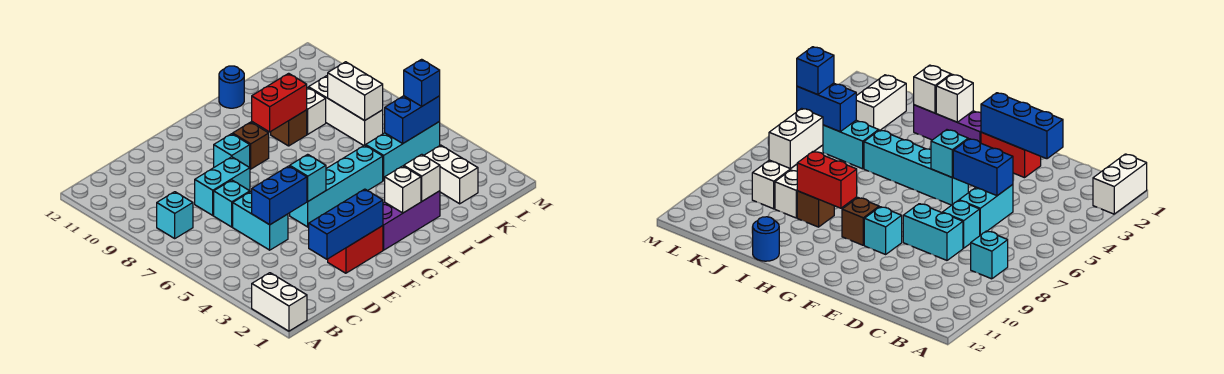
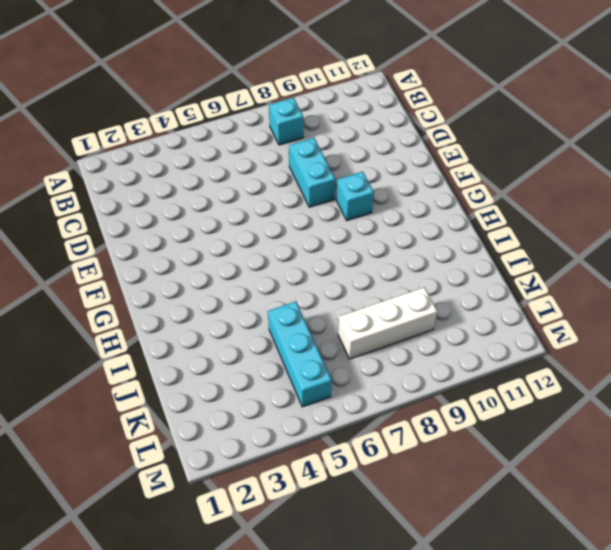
none -> white 1x2 brick [252,273,307,331]
none -> cyan 1x2 brick [233,192,288,250]
none -> cyan 1x1 brick [214,180,250,227]

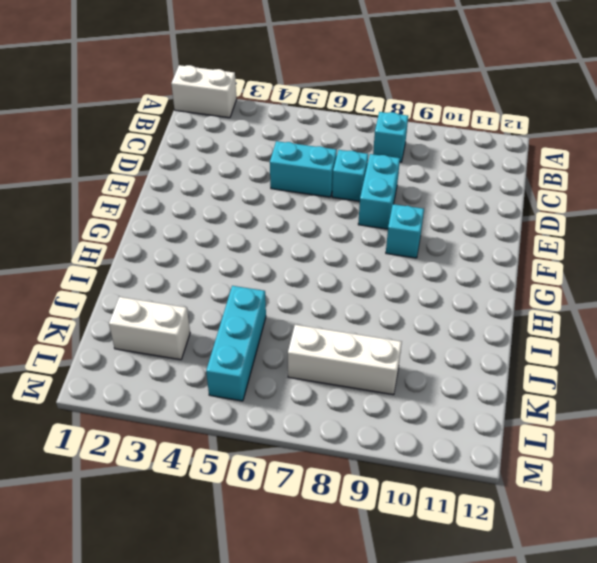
none -> red 1x2 brick [328,226,383,273]
none -> cyan 1x4 brick [290,145,383,227]
none -> purple 1x3 brick [383,191,440,250]

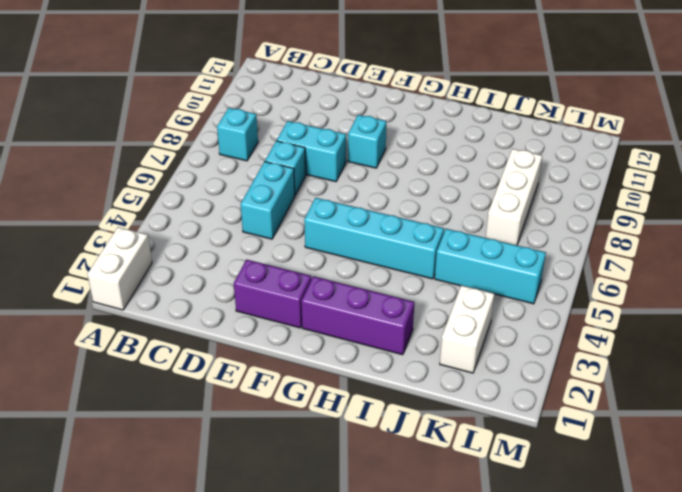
purple 1x2 brick [234,260,311,328] -> red 1x2 brick [328,226,383,273]
none -> brown 1x1 brick [233,122,269,169]
none -> brown 1x1 brick [271,110,307,146]
none -> blue 1x1 round brick [219,66,244,108]

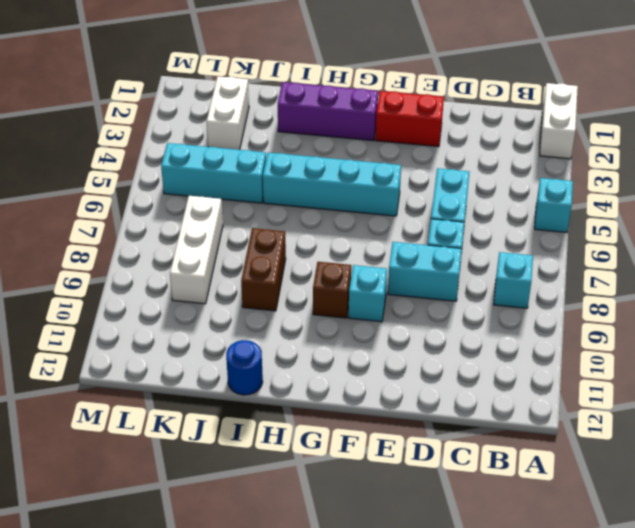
cyan 1x1 brick [535,178,573,233] -> cyan 1x1 brick moved to [290,154,326,201]
brown 1x2 brick [241,228,286,311] -> brown 1x1 brick [271,110,307,146]
none -> white 1x1 brick [307,87,326,134]
none -> blue 1x3 brick [309,189,383,259]
none -> blue 1x2 brick [252,166,307,225]

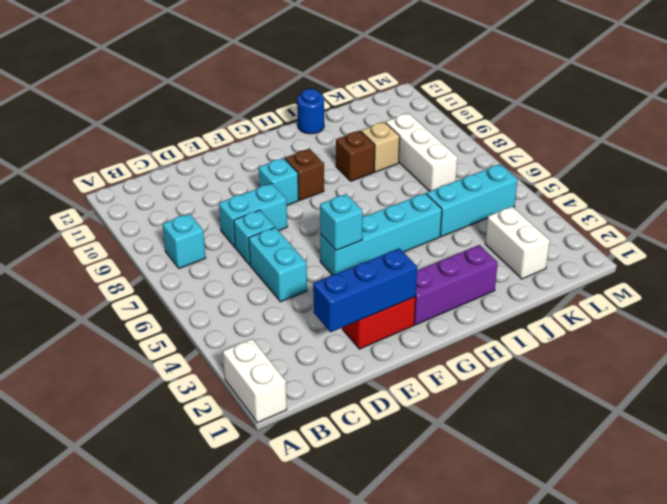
tan 1x1 brick [361,122,400,172] -> white 1x1 brick [307,87,326,134]
none -> blue 1x2 brick [252,166,307,225]
none -> white 1x1 brick [385,166,421,213]
none -> red 1x2 brick [252,73,307,132]

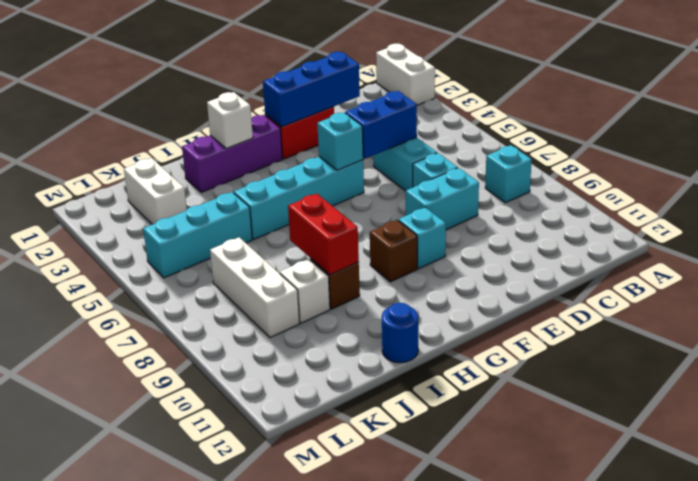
red 1x2 brick [288,194,359,275] -> red 1x2 brick turned to [252,73,307,132]
none -> white 1x1 brick [404,154,440,201]
none -> blue 1x2 brick [385,96,440,143]
none -> white 1x2 brick [328,62,383,120]

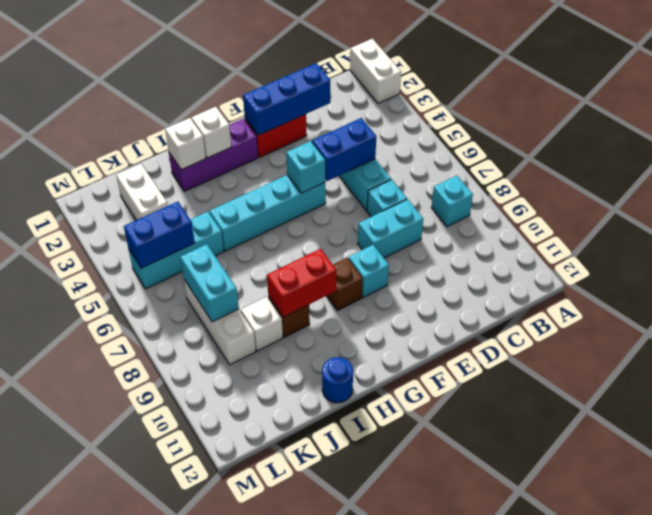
cyan 1x2 brick [180,244,239,322] -> white 1x2 brick [328,62,383,120]
none -> blue 1x1 brick [404,59,440,106]

